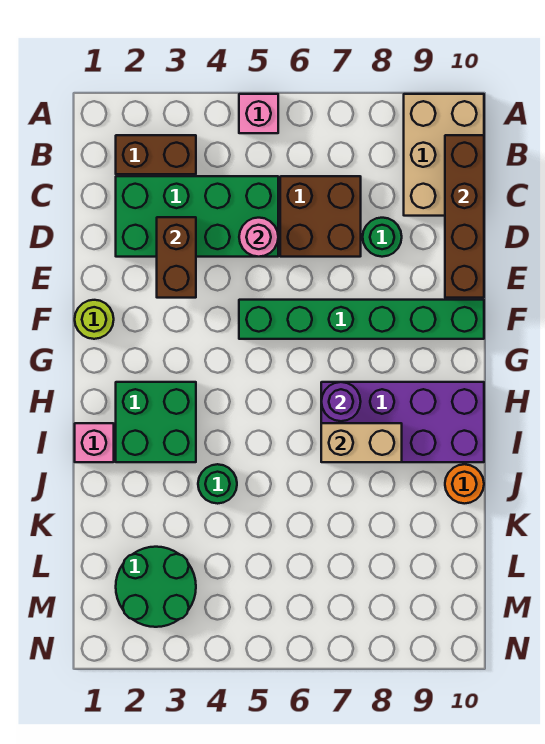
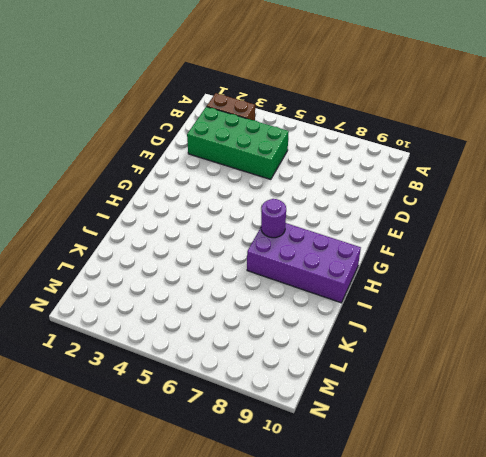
none -> pink 1x1 brick [239,94,278,133]
none -> tan 2x3 brick [404,94,484,216]
none -> brown 2x2 brick [280,176,361,257]

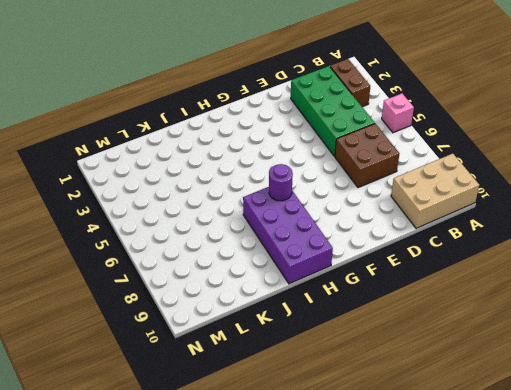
none -> green 1x1 round brick [363,218,402,257]
none -> lime 1x1 round brick [75,300,114,339]
none -> green 1x6 brick [239,300,484,339]

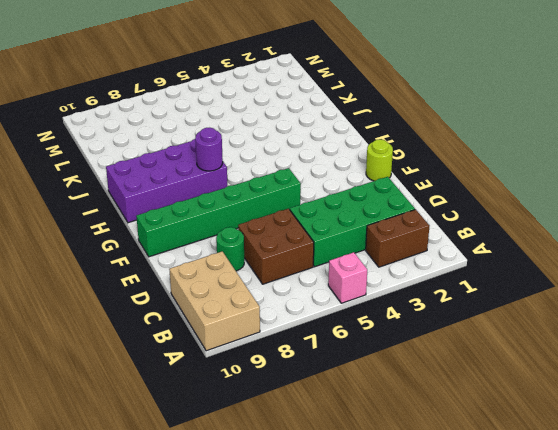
none -> green 2x2 brick [116,382,196,462]
none -> pink 1x1 brick [75,423,114,462]
none -> green 1x1 round brick [198,464,237,504]

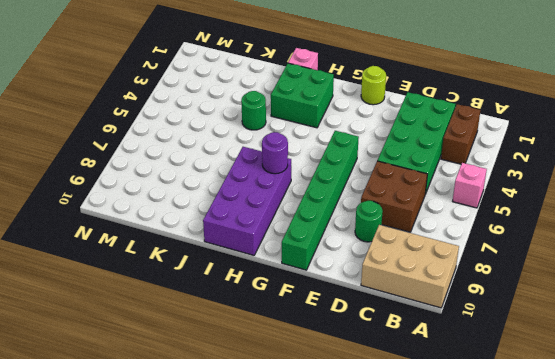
none -> orange 1x1 round brick [445,464,484,504]
none -> green 2x2 round brick [116,547,196,627]
none -> brown 1x4 brick [445,135,484,298]

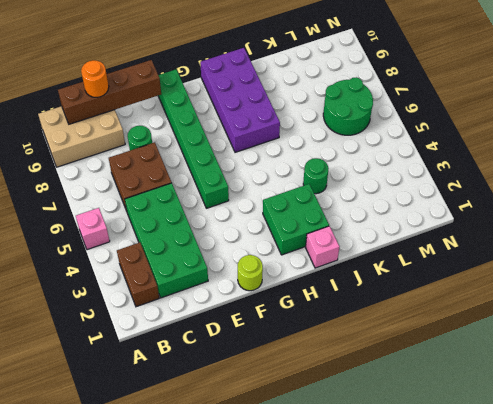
orange 1x1 round brick [81,60,109,97] -> orange 1x1 round brick moved to [445,464,484,504]
green 2x2 round brick [323,77,373,135] -> green 2x2 round brick moved to [116,547,196,627]
none -> brown 1x2 brick [157,217,196,298]
none -> pink 1x1 round brick [239,218,278,257]
none -> purple 1x1 round brick [321,382,361,421]

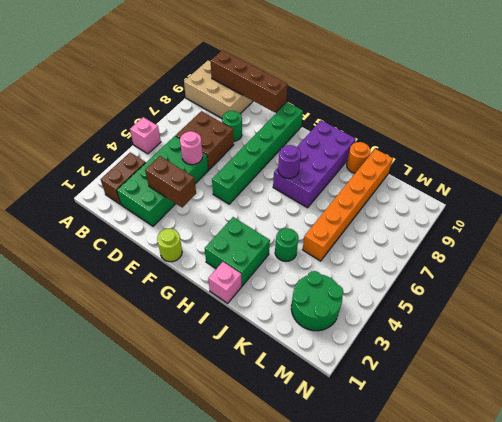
orange 1x6 brick [302,149,393,261] -> none
none -> tan 1x2 brick [321,423,402,462]

